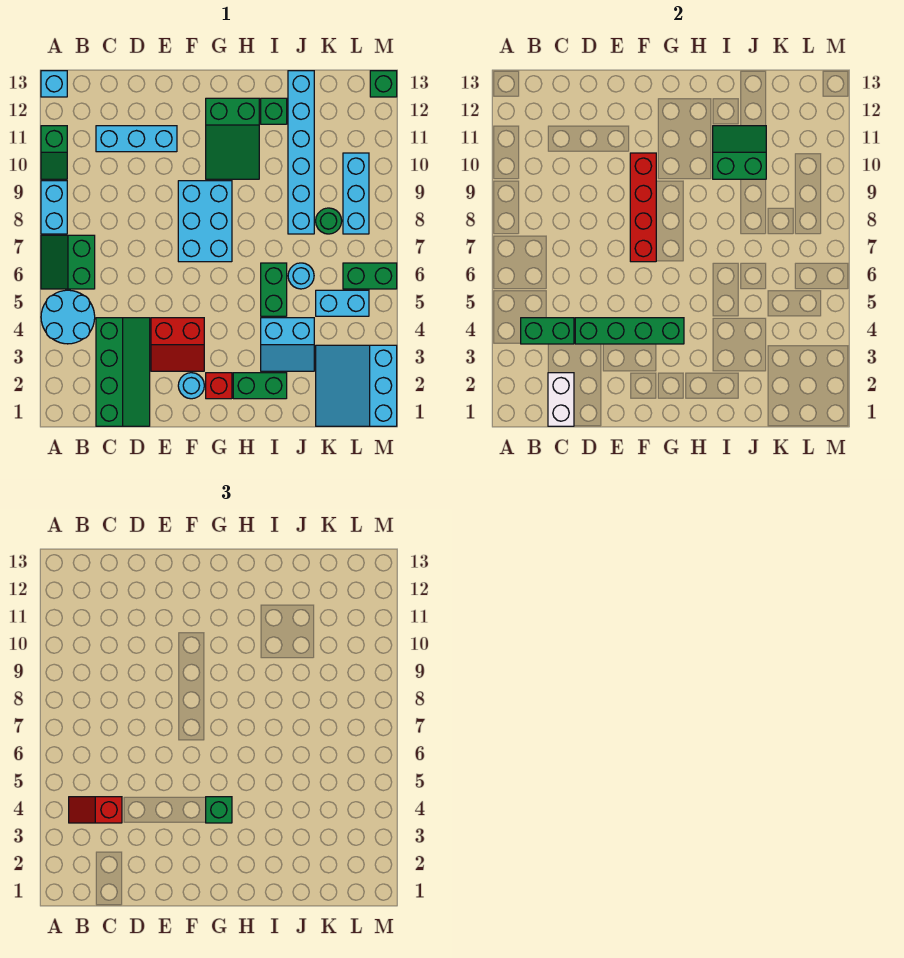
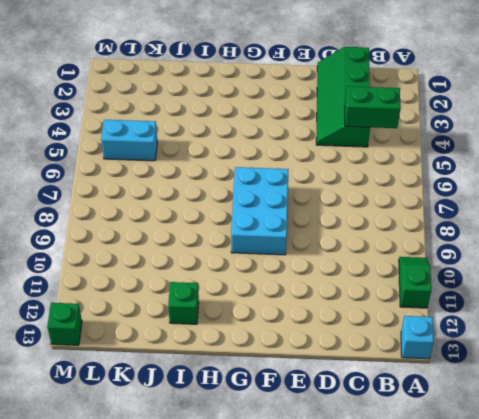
none -> cyan 2x2 round brick [41,290,95,344]
none -> green 2x2 slope [41,235,95,289]
none -> cyan 1x2 brick [41,181,67,234]
none -> cyan 1x3 brick [96,126,177,152]

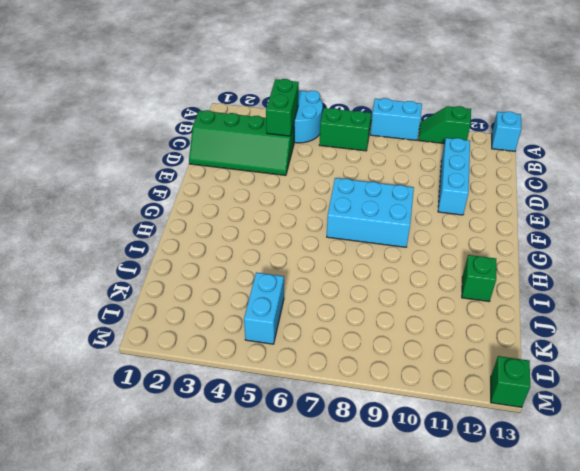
none -> red 2x2 slope [151,318,204,371]
none -> cyan 1x1 round brick [178,373,204,399]
none -> red 1x1 brick [206,373,232,399]
none -> green 2x3 slope [206,98,259,179]

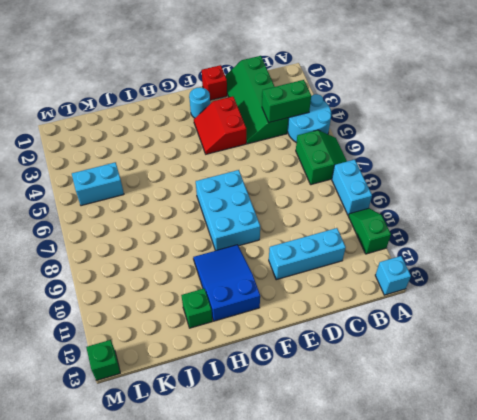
red 1x1 brick [202,65,227,100] -> red 1x1 brick moved to [206,373,232,399]
red 2x2 slope [194,97,246,154] -> red 2x2 slope turned to [151,318,204,371]
blue 2x3 slope [193,245,260,321] -> green 2x3 slope [206,98,259,179]
none -> green 1x2 brick [233,373,287,399]
none -> cyan 2x2 slope [261,318,314,371]
none -> green 1x2 brick [261,263,287,316]
none -> cyan 1x1 round brick [288,263,314,289]

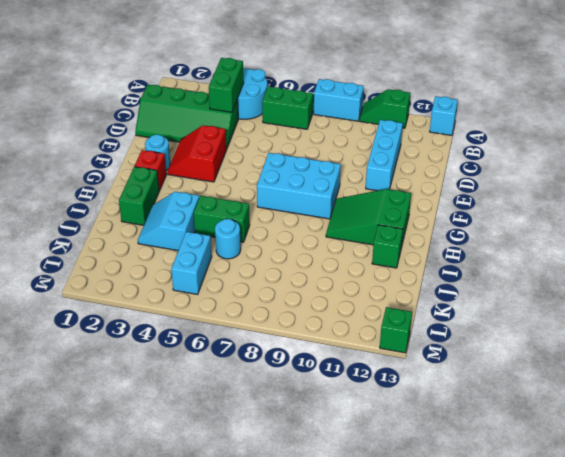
none -> cyan 1x6 brick [288,71,314,234]
none -> cyan 3x3 slope [316,345,397,426]
none -> green 1x1 round brick [316,208,342,234]
none -> green 1x2 brick [343,263,397,289]

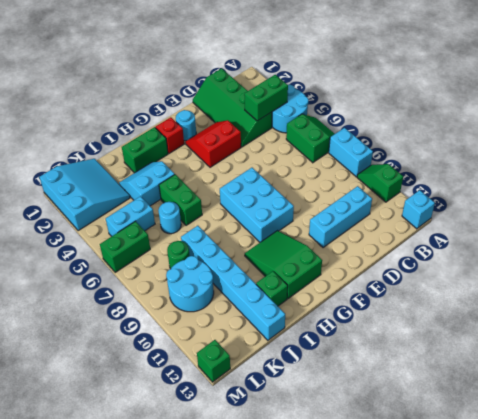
cyan 2x2 round brick [166,256,214,312] -> cyan 1x3 brick [343,153,369,234]
none -> white 1x2 brick [548,373,574,426]
none -> green 1x4 brick [575,318,684,344]
none -> red 1x4 brick [630,153,656,262]
none -> green 2x2 slope [713,126,766,179]

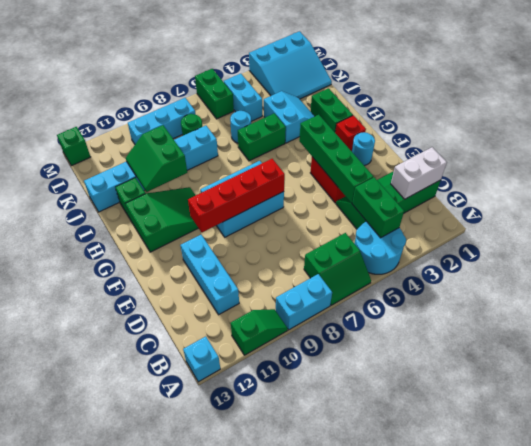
none -> red 1x2 slope [69,797,122,823]
none -> green 1x1 brick [206,797,232,823]

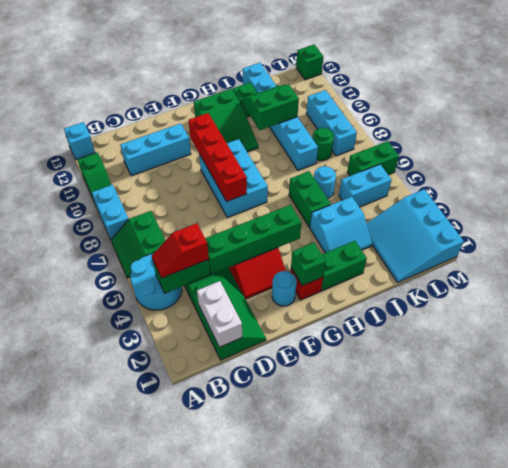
green 1x1 brick [291,243,326,286] -> green 1x1 brick moved to [206,797,232,823]

